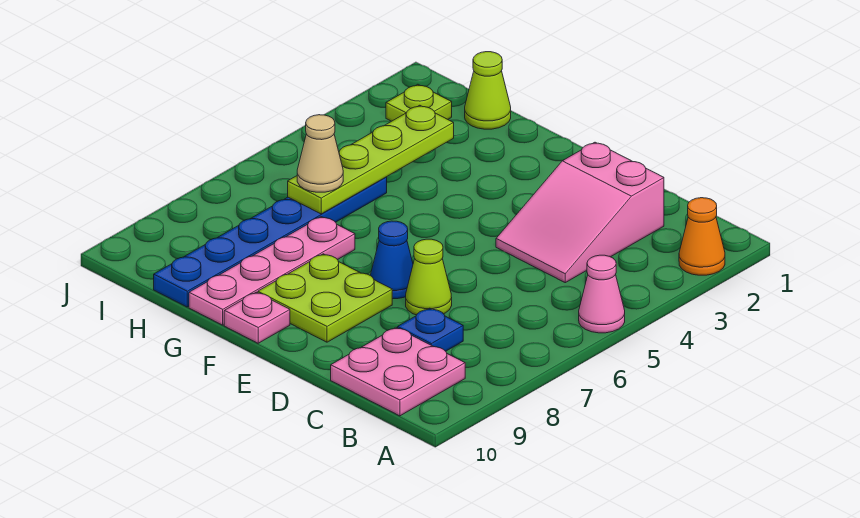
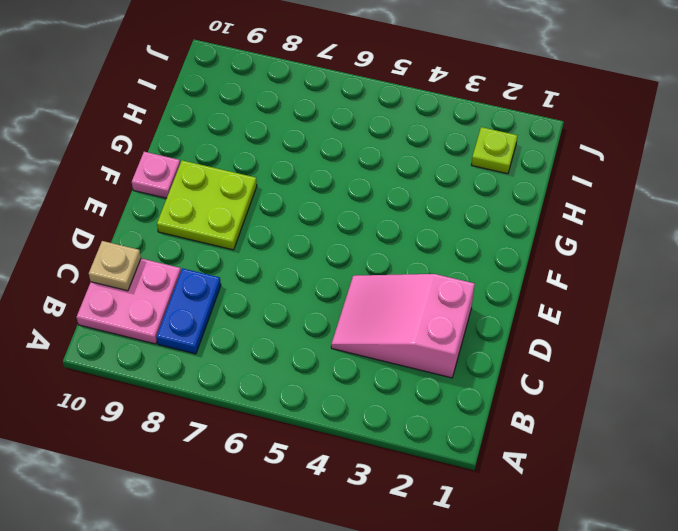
blue 1x2 plate [156,268,221,354] -> blue 1x1 plate [398,308,463,351]
tan 1x1 plate [89,241,141,291] -> none
none -> orange 1x1 cone [679,198,725,275]
none -> pink 1x1 cone [579,255,625,333]
none -> lime 1x1 cone [406,239,452,315]

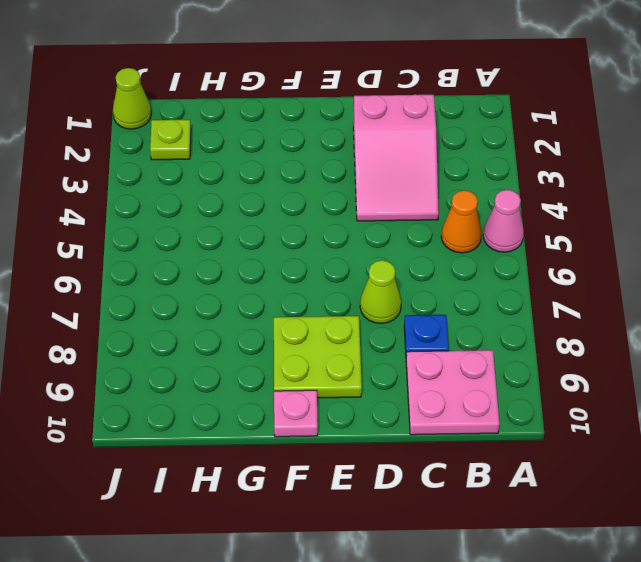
orange 1x1 cone [441,190,482,253] -> orange 1x1 cone moved to [679,198,725,275]
lime 1x1 cone [113,68,151,129] -> lime 1x1 cone moved to [465,52,511,129]
none -> blue 1x1 cone [370,221,413,299]
none -> pink 1x4 plate [189,217,355,325]
none -> blue 1x6 plate [154,177,387,307]

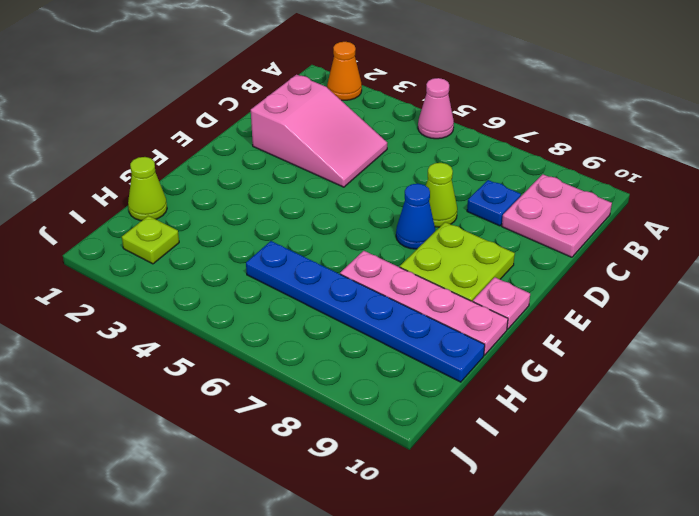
none -> lime 1x4 plate [288,105,454,214]
none -> tan 1x1 cone [297,115,343,192]

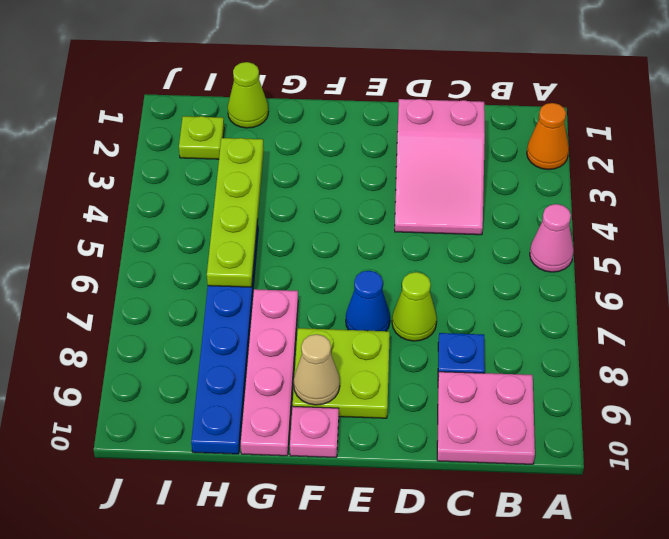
tan 1x1 cone [294,334,340,405] -> tan 1x1 cone moved to [297,115,343,192]

